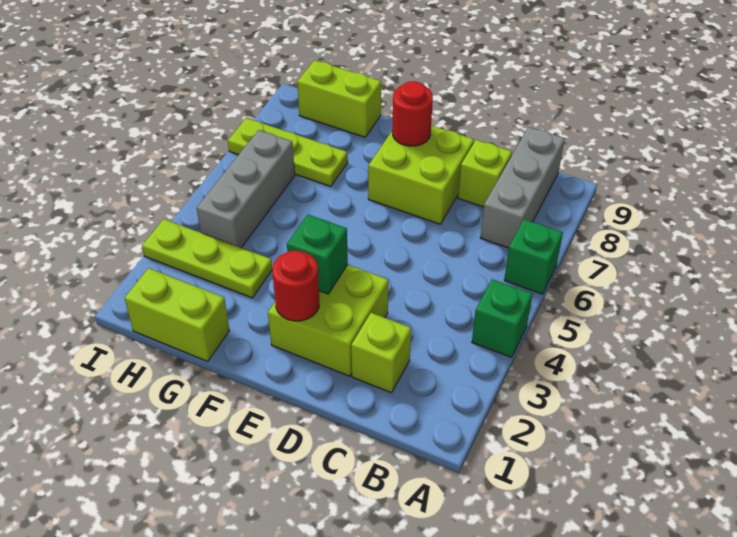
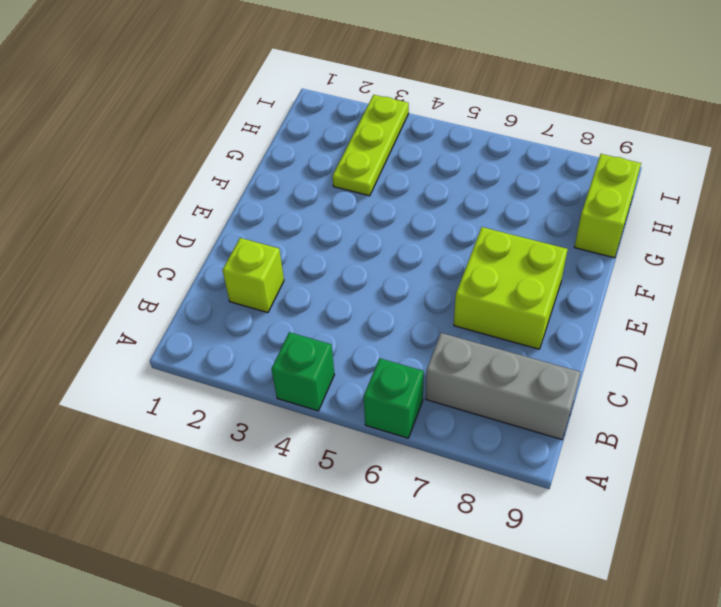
none -> lime 1x1 brick [458,140,512,207]
none -> lime 2x2 brick [268,265,388,376]
none -> lime 1x2 brick [125,268,229,361]

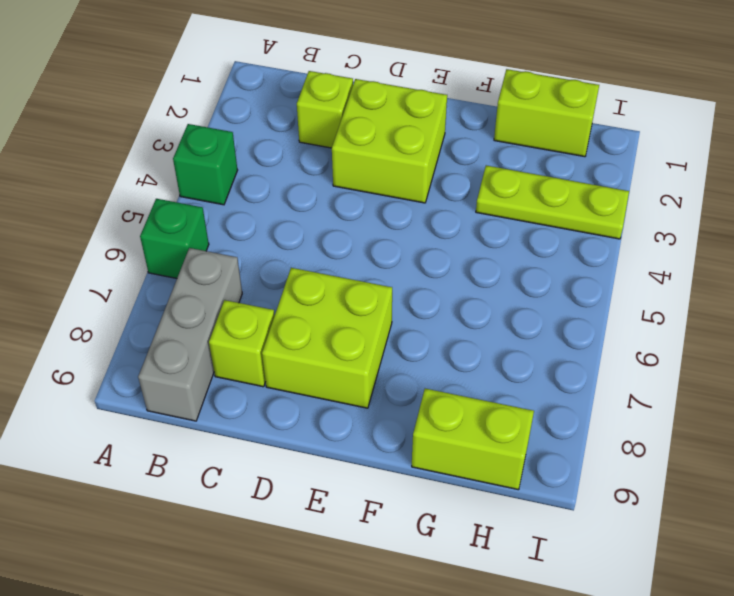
none -> lime 1x3 plate [228,118,348,186]
none -> grey 1x3 brick [197,130,295,248]
none -> red 1x1 round brick [272,251,319,321]

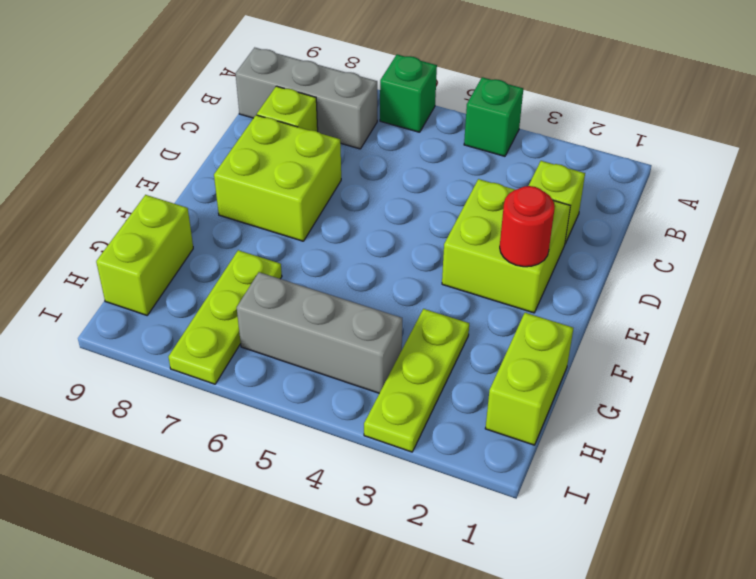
none -> green 1x1 brick [287,215,348,294]
none -> red 1x1 round brick [392,81,433,146]

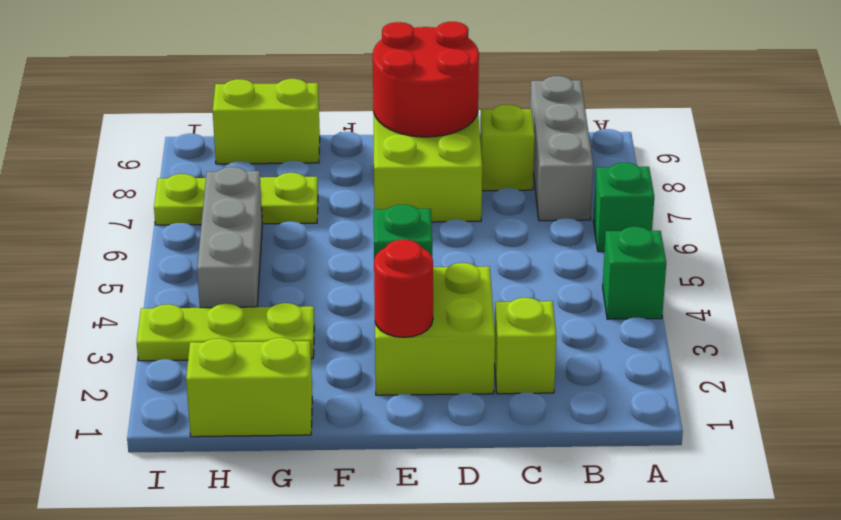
red 2x2 round brick [373,22,479,137] -> red 1x1 round brick [392,81,433,146]

